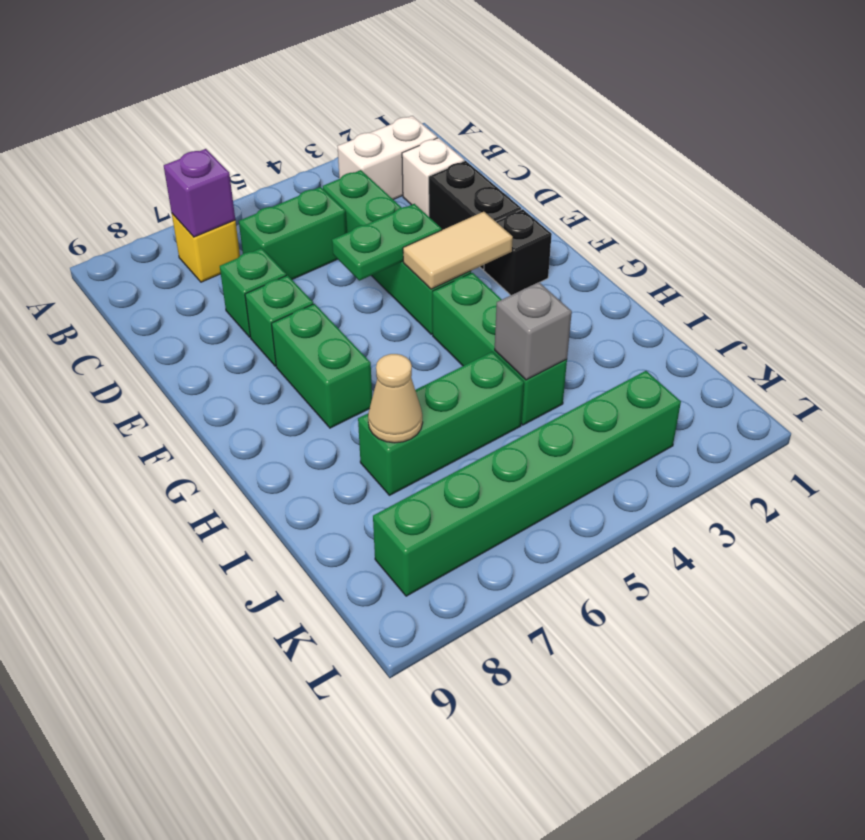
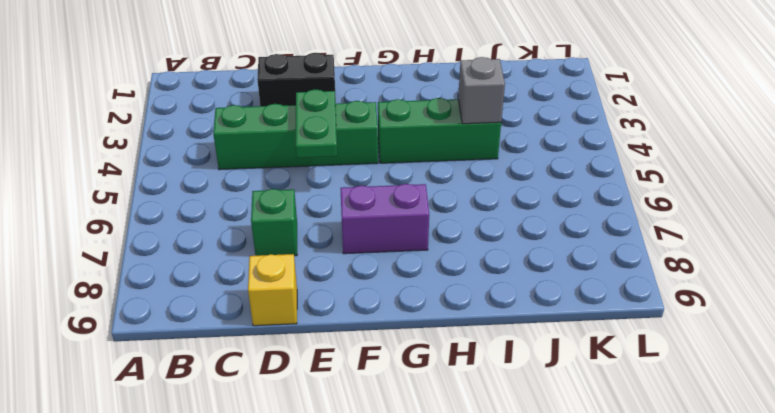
yellow 1x1 brick [248,254,297,326] -> yellow 1x1 brick moved to [172,214,240,282]
purple 1x2 brick [341,184,429,254] -> green 1x2 brick [272,304,372,428]
none -> white 1x2 brick [338,116,437,200]
none -> white 1x1 brick [402,138,464,216]
none -> green 1x2 brick [239,187,346,279]

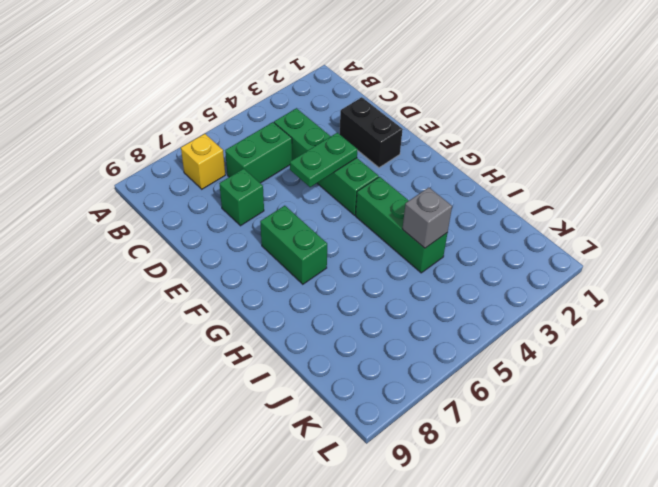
none -> white 1x2 brick [338,116,437,200]
none -> white 1x1 brick [402,138,464,216]
none -> green 1x1 brick [245,275,313,366]

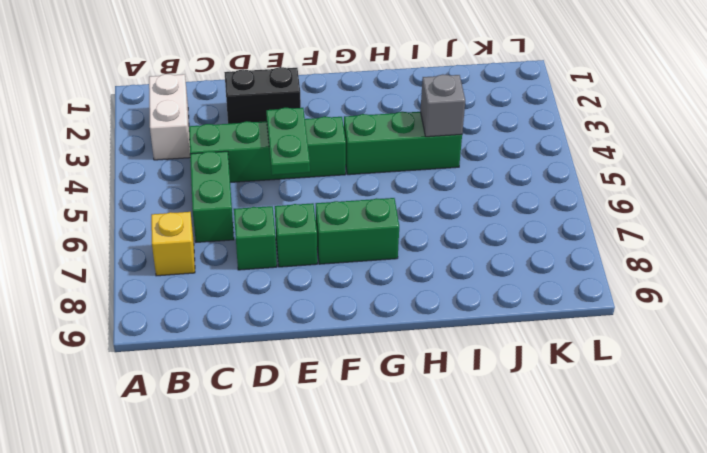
none -> white 1x1 brick [402,138,464,216]
none -> black 1x1 brick [484,209,552,295]
none -> green 1x3 brick [358,352,524,495]

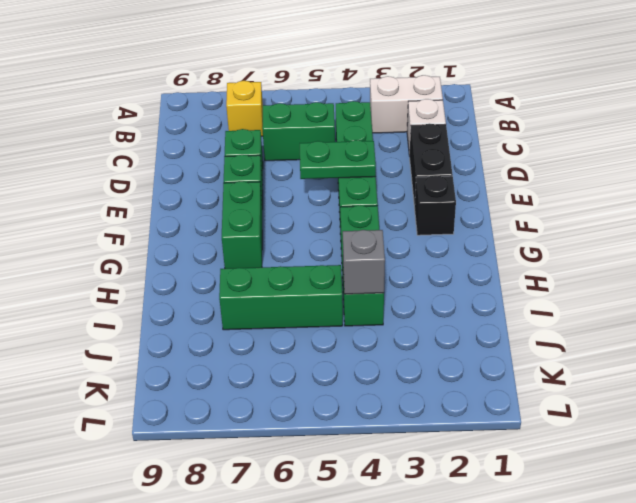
none -> green 1x6 brick [373,371,681,596]
none -> purple 1x1 brick [164,149,235,237]
none -> tan 1x2 tile [403,212,513,289]

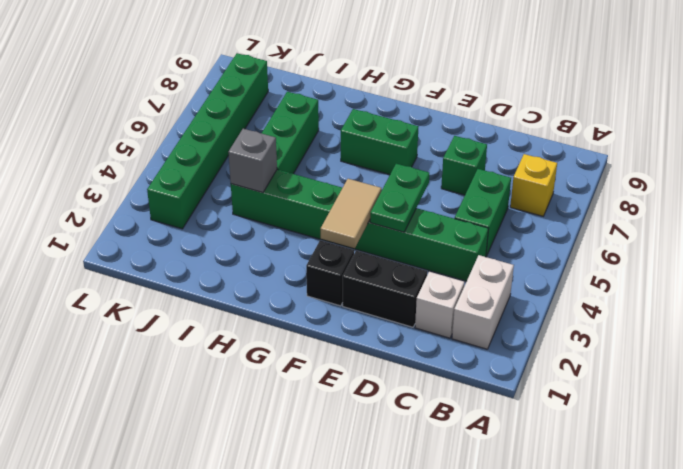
none -> green 1x1 brick [245,275,313,366]
none -> purple 1x1 brick [164,149,235,237]
none -> tan 1x1 cone [368,354,423,443]

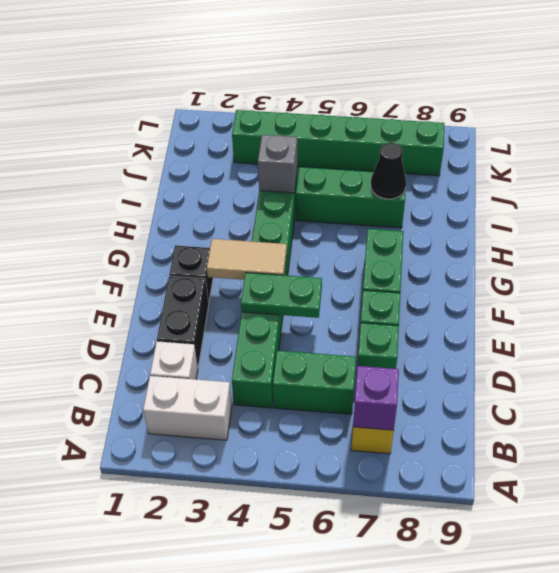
black 1x1 cone [371,142,406,199] -> tan 1x1 cone [368,354,423,443]

